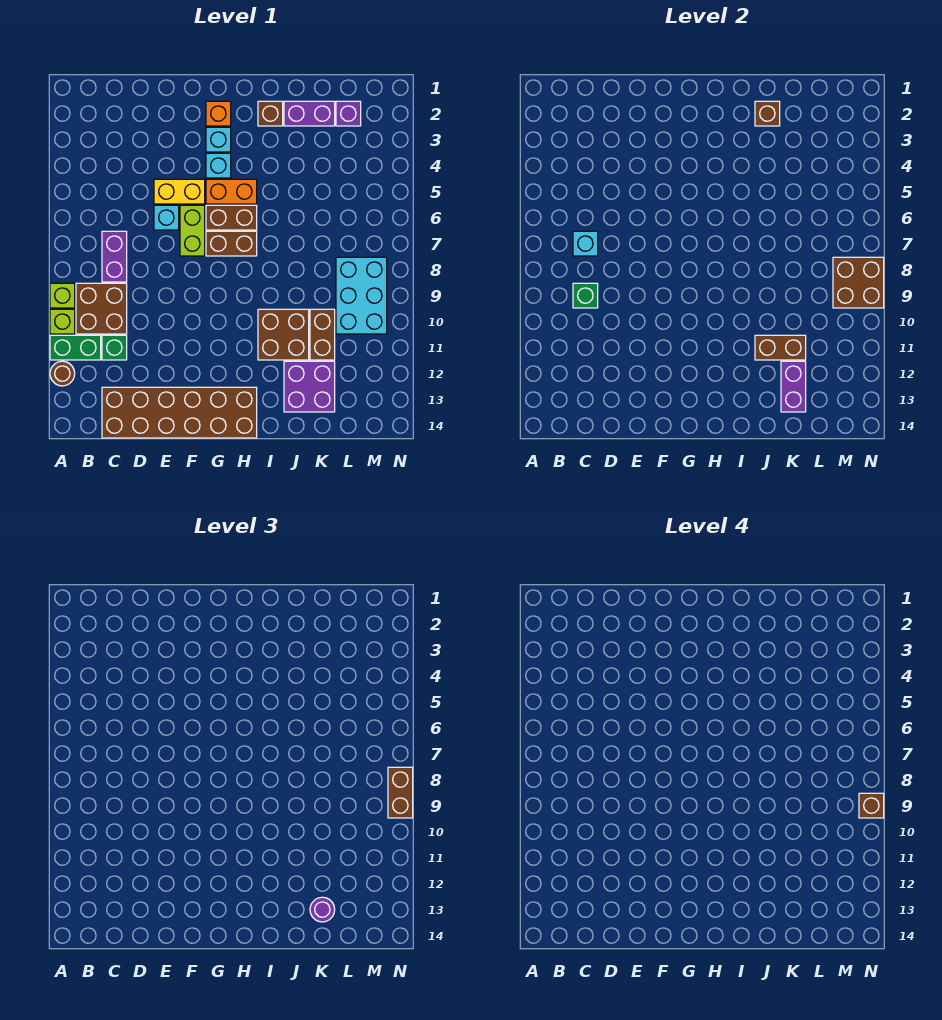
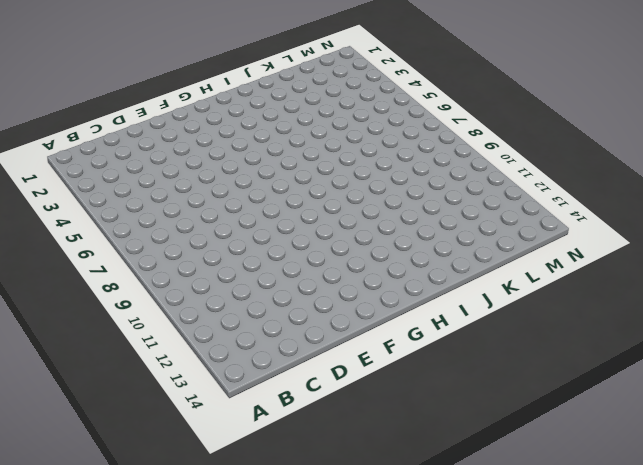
none -> lime 1x1 brick [50,283,75,308]
none -> lime 1x1 brick [50,309,75,334]
none -> green 1x2 brick [50,335,101,360]
none -> brown 1x1 round brick [50,361,75,386]

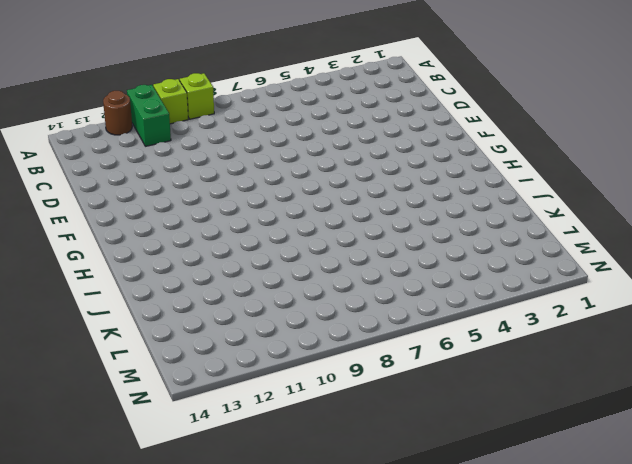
none -> brown 2x2 brick [76,283,127,334]
none -> purple 1x2 brick [102,231,127,282]
none -> green 1x1 brick [102,335,127,360]
none -> brown 2x6 brick [102,387,257,438]

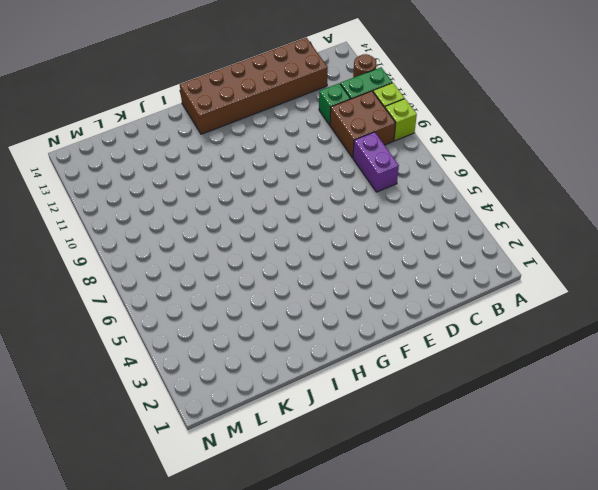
none -> yellow 1x2 brick [154,179,205,204]
none -> cyan 1x1 brick [154,205,179,230]
none -> lime 1x2 brick [180,205,205,256]
none -> orange 1x1 brick [206,101,231,126]

